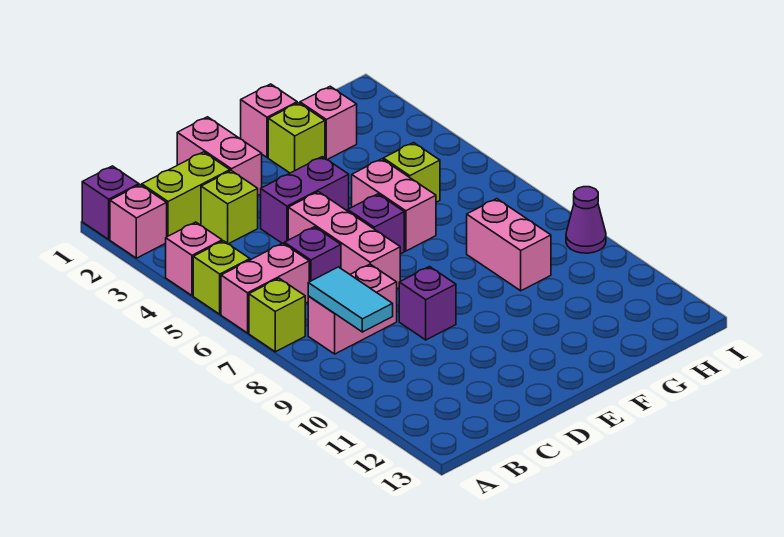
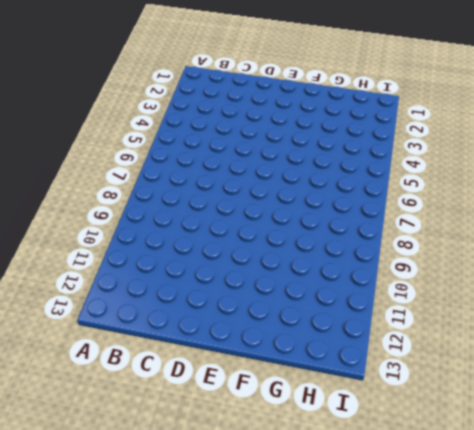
none -> purple 1x1 brick [82,166,139,239]
none -> pink 1x1 brick [110,185,167,258]
none -> pink 1x1 brick [166,222,222,296]

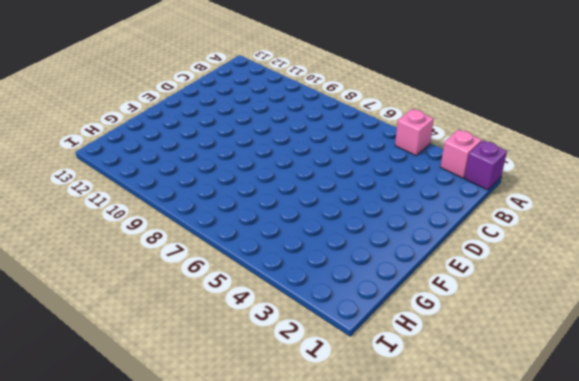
none -> lime 1x1 brick [193,241,250,314]
none -> pink 1x2 brick [221,243,309,333]
none -> lime 1x1 brick [249,278,305,352]

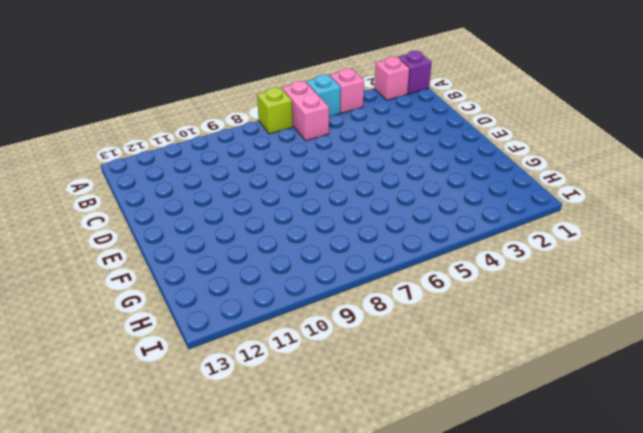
cyan 1x1 brick [306,75,341,117] -> lime 1x1 brick [193,241,250,314]
none -> lime 1x2 brick [142,152,230,237]
none -> pink 1x2 brick [308,264,397,354]
none -> lime 1x1 brick [201,171,258,244]

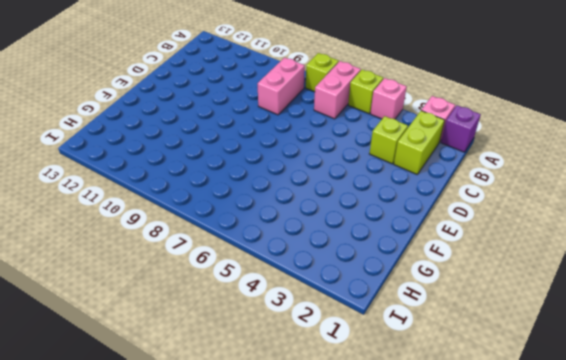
none -> purple 1x1 brick [284,227,341,282]
none -> pink 1x2 brick [177,117,262,195]
none -> purple 1x2 brick [261,157,349,243]

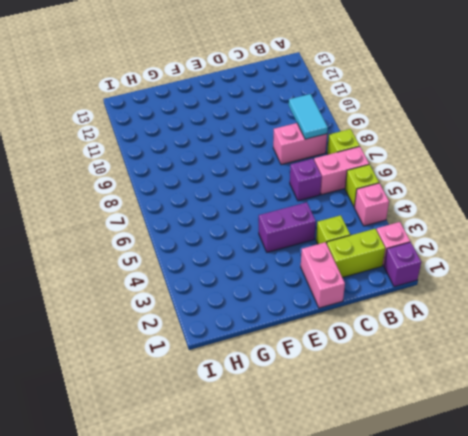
none -> pink 1x3 brick [288,192,400,289]
none -> purple 1x1 brick [399,267,456,340]
none -> purple 1x1 brick [348,194,404,254]

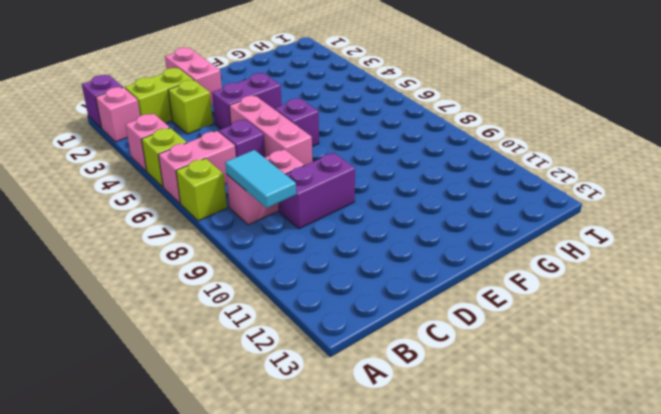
purple 1x2 brick [279,153,355,229] -> purple 1x1 brick [399,267,456,340]
none -> pink 1x1 brick [241,84,297,158]
none -> lime 1x1 brick [268,103,325,173]
none -> pink 1x2 brick [352,159,436,251]

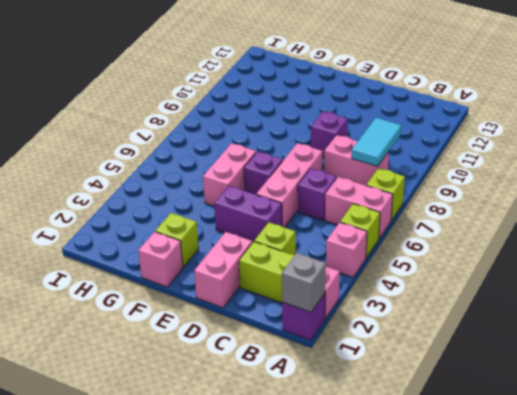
grey 1x1 brick [282,253,326,312] -> none
none -> pink 1x1 brick [300,86,357,160]
none -> lime 1x1 brick [383,143,440,202]
none -> pink 1x2 brick [467,199,551,291]

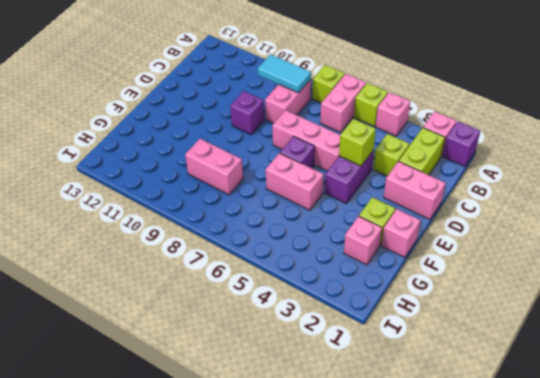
lime 1x1 brick [339,119,376,166] -> lime 1x1 brick moved to [383,143,440,202]
none -> purple 1x1 brick [284,227,341,282]
none -> purple 1x1 cone [566,187,606,253]

